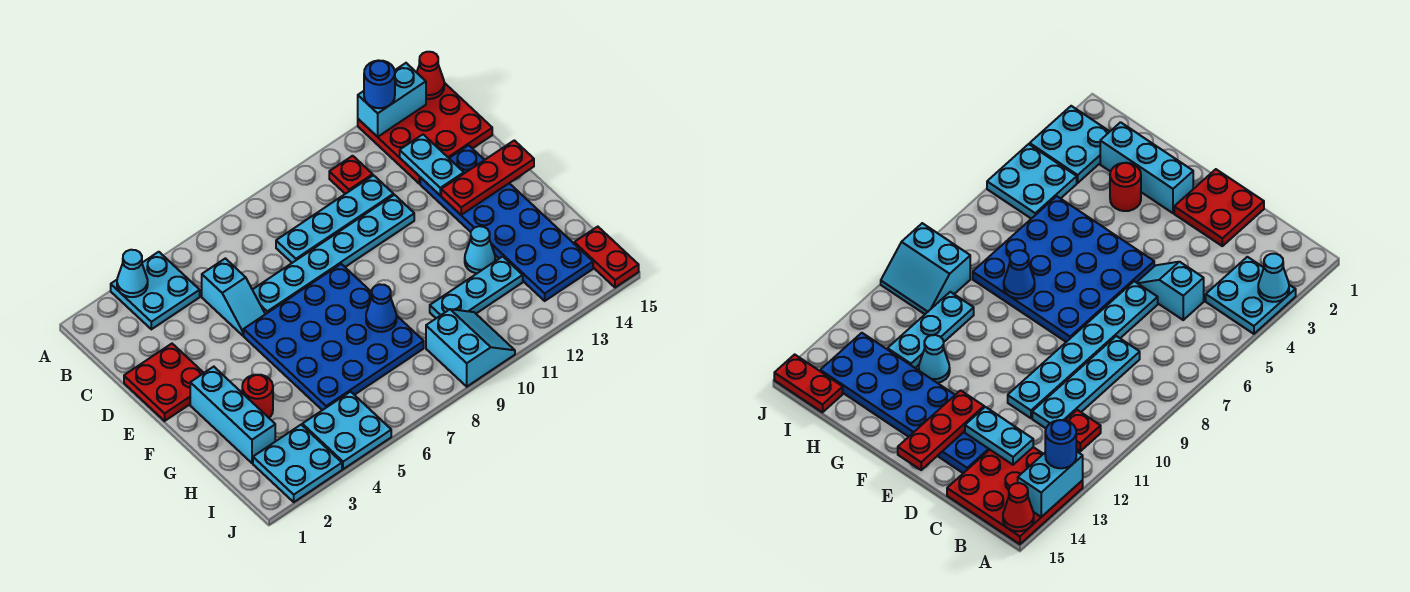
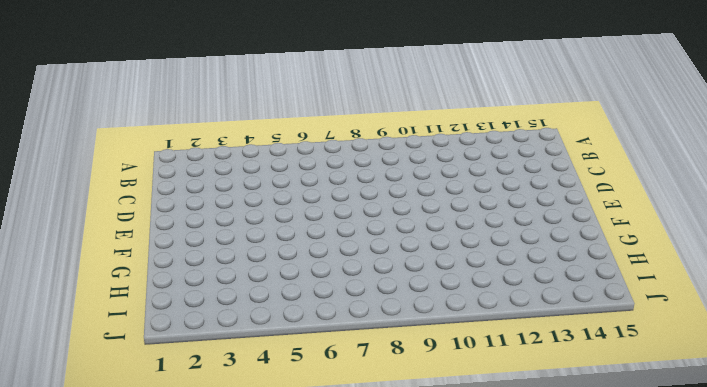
none -> cyan 2x2 plate [111,252,200,329]
none -> red 3x3 plate [358,83,492,184]
none -> red 1x1 plate [329,156,373,194]

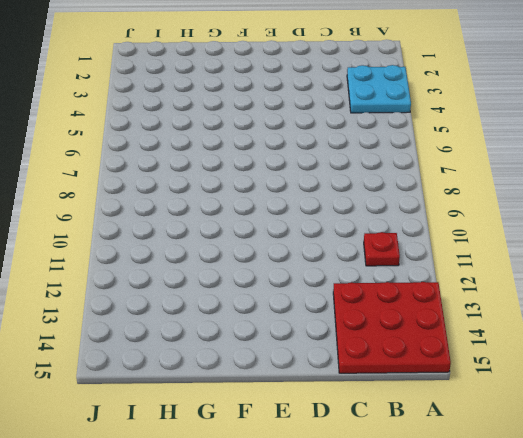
none -> cyan 1x2 slope [202,258,265,335]
none -> cyan 1x4 plate [276,175,394,263]
none -> red 2x2 plate [124,344,203,421]

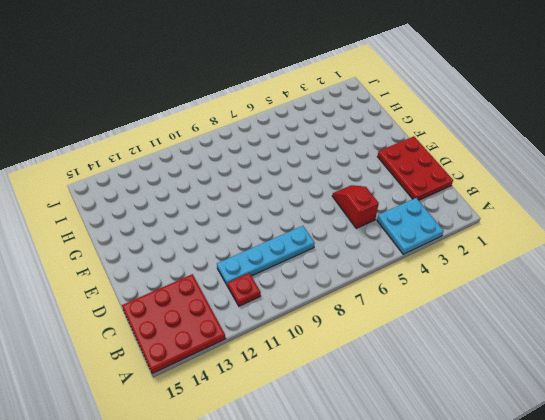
red 2x3 plate [377,136,453,200] -> red 2x2 plate [124,344,203,421]
red 1x2 slope [332,185,379,228] -> cyan 1x2 slope [202,258,265,335]
none -> cyan 1x6 plate [253,195,414,314]
none -> blue 2x6 plate [420,145,593,301]
none -> blue 4x4 plate [244,264,424,410]

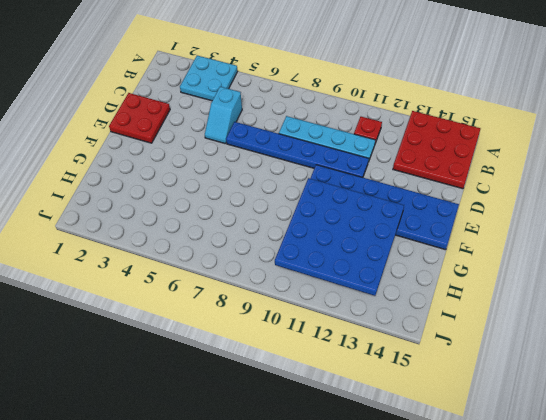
blue 1x6 plate [226,122,369,177] -> cyan 1x6 plate [253,195,414,314]
blue 2x6 plate [310,165,459,250] -> blue 2x6 plate turned to [420,145,593,301]
blue 4x4 plate [275,178,404,296] -> blue 4x4 plate moved to [244,264,424,410]
none -> cyan 1x3 brick [190,367,275,463]
none -> red 1x1 round brick [242,375,273,418]
none -> cyan 1x1 cone [465,226,495,273]

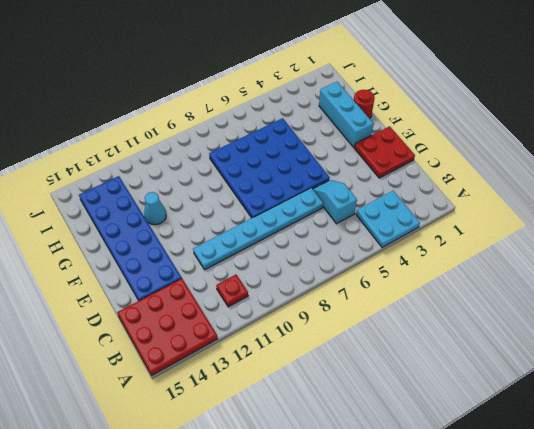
red 1x1 round brick [354,90,375,119] -> red 1x1 round brick moved to [242,375,273,418]
none -> cyan 1x4 plate [276,175,394,263]
none -> cyan 1x3 plate [430,256,523,318]
none -> cyan 2x2 plate [253,425,342,502]

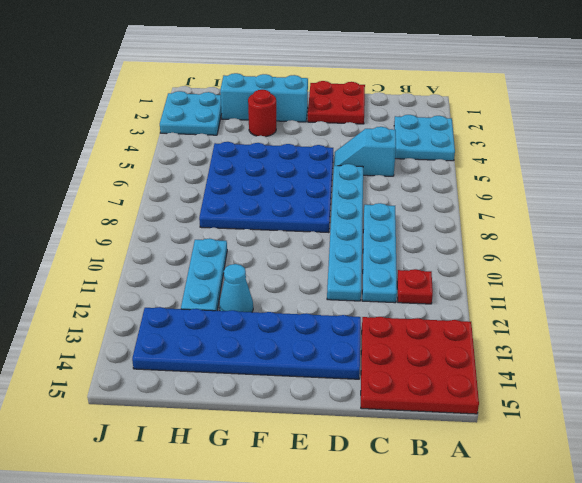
none -> cyan 2x2 plate [302,392,391,469]
none -> cyan 2x2 slope [426,309,515,387]
none -> red 1x2 plate [574,227,639,288]

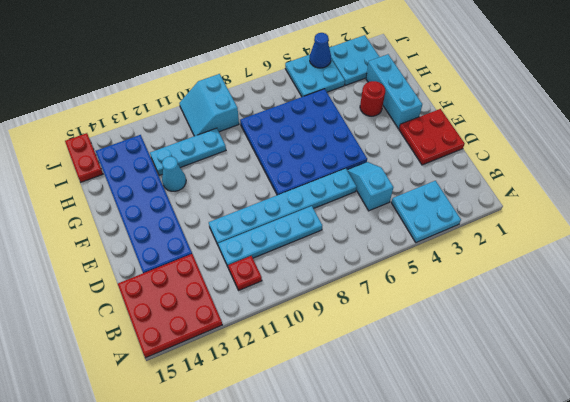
blue 1x1 cone [310,33,331,68] -> blue 1x1 cone moved to [366,284,397,332]
none -> cyan 1x1 cone [117,250,148,297]
none -> cyan 1x2 brick [358,63,426,137]
none -> red 1x1 cone [417,52,444,99]

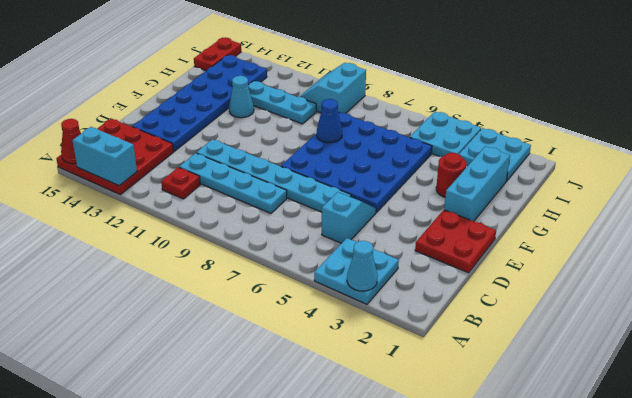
none -> cyan 1x2 plate [400,135,464,196]
none -> red 1x3 plate [441,140,534,215]
none -> blue 1x1 round brick [364,60,395,108]

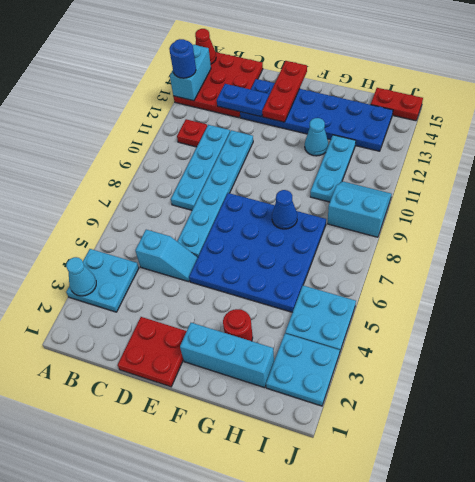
blue 1x2 plate [217,84,269,117] -> cyan 1x2 plate [400,135,464,196]

